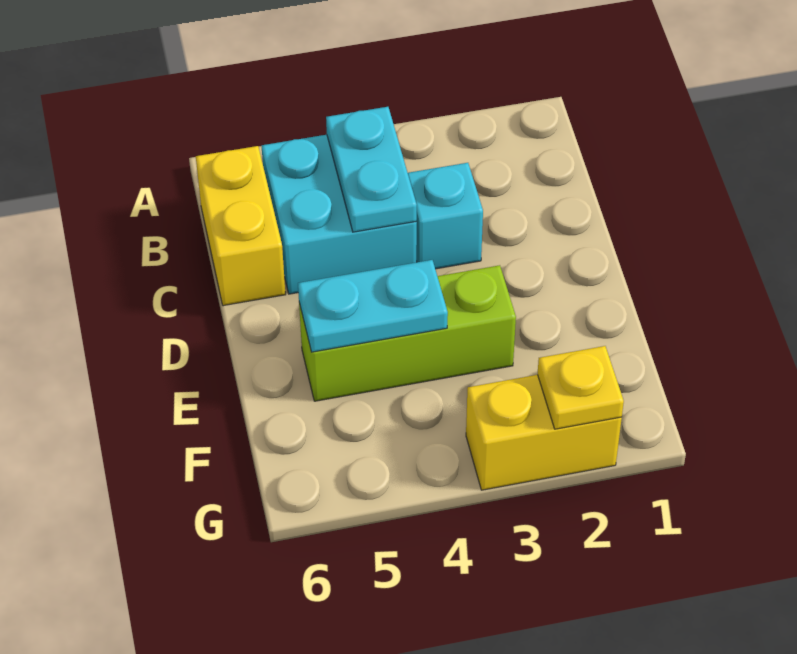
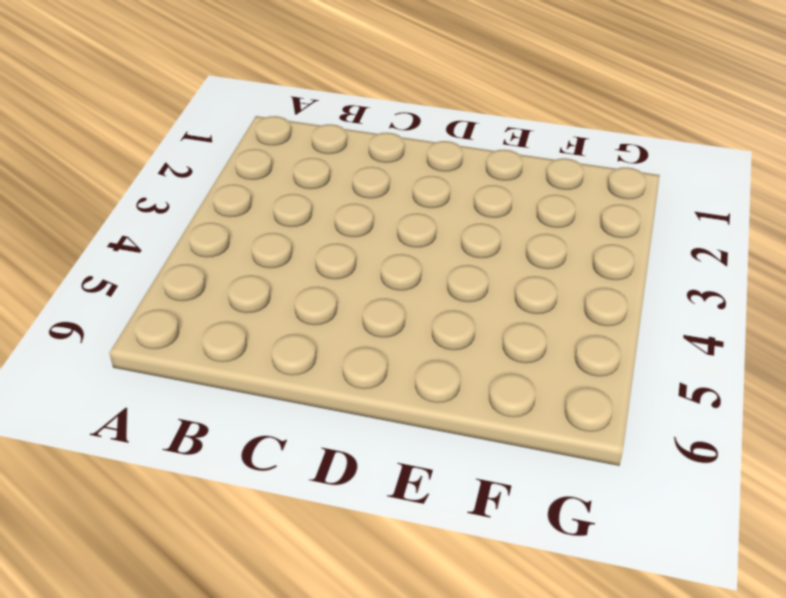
none -> cyan 2x2 brick [262,135,417,294]
none -> yellow 1x2 brick [196,146,286,306]

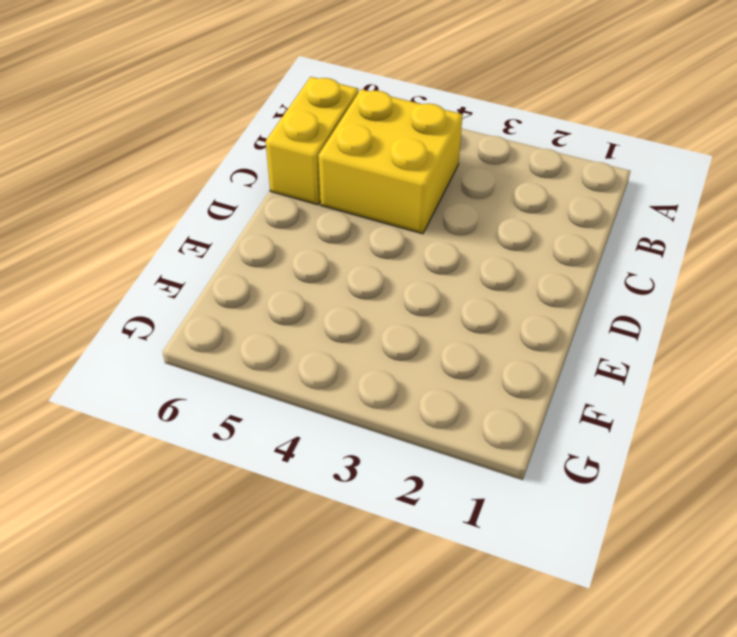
yellow 2x2 brick [318,89,463,234] -> cyan 2x2 brick [262,135,417,294]
none -> cyan 1x1 brick [408,163,483,269]
none -> lime 1x3 brick [299,265,516,401]

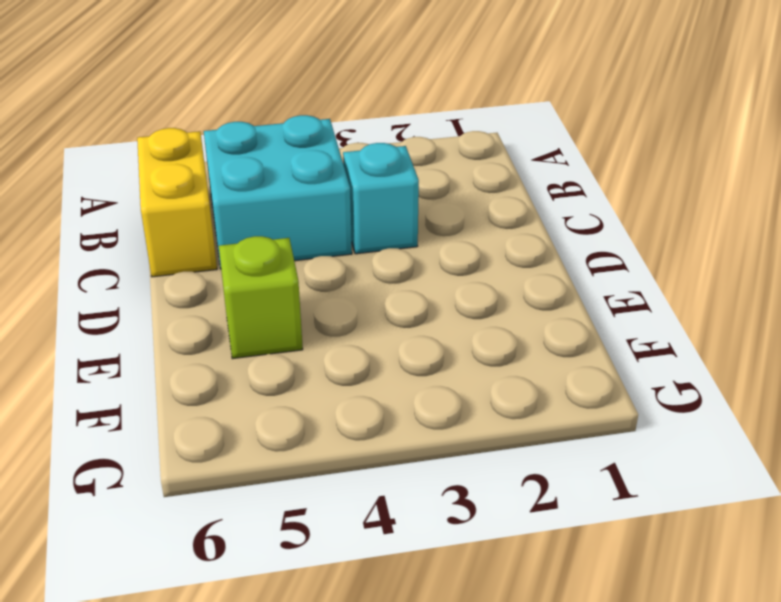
lime 1x1 brick [219,236,303,359] -> lime 1x3 brick [299,265,516,401]
none -> yellow 1x2 brick [466,375,622,490]
none -> cyan 1x2 plate [326,107,417,232]

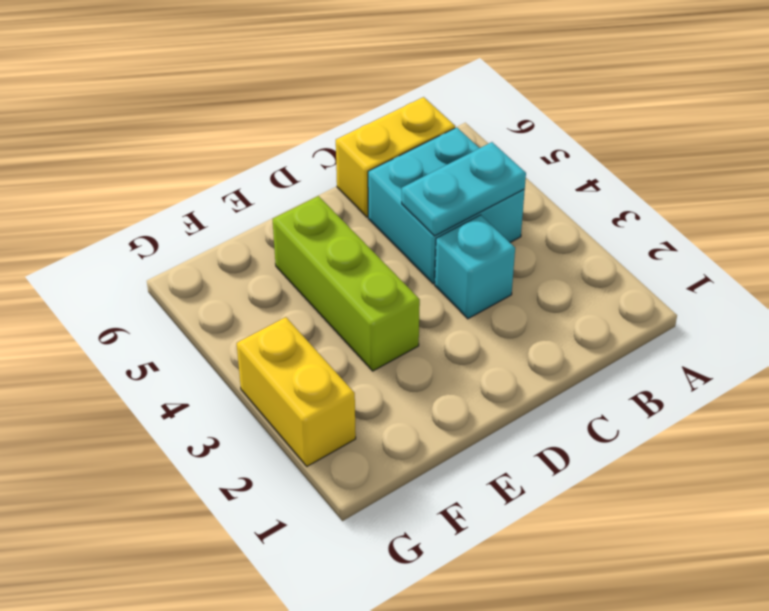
none -> cyan 1x2 plate [298,260,448,352]
none -> yellow 1x1 plate [537,346,624,429]

